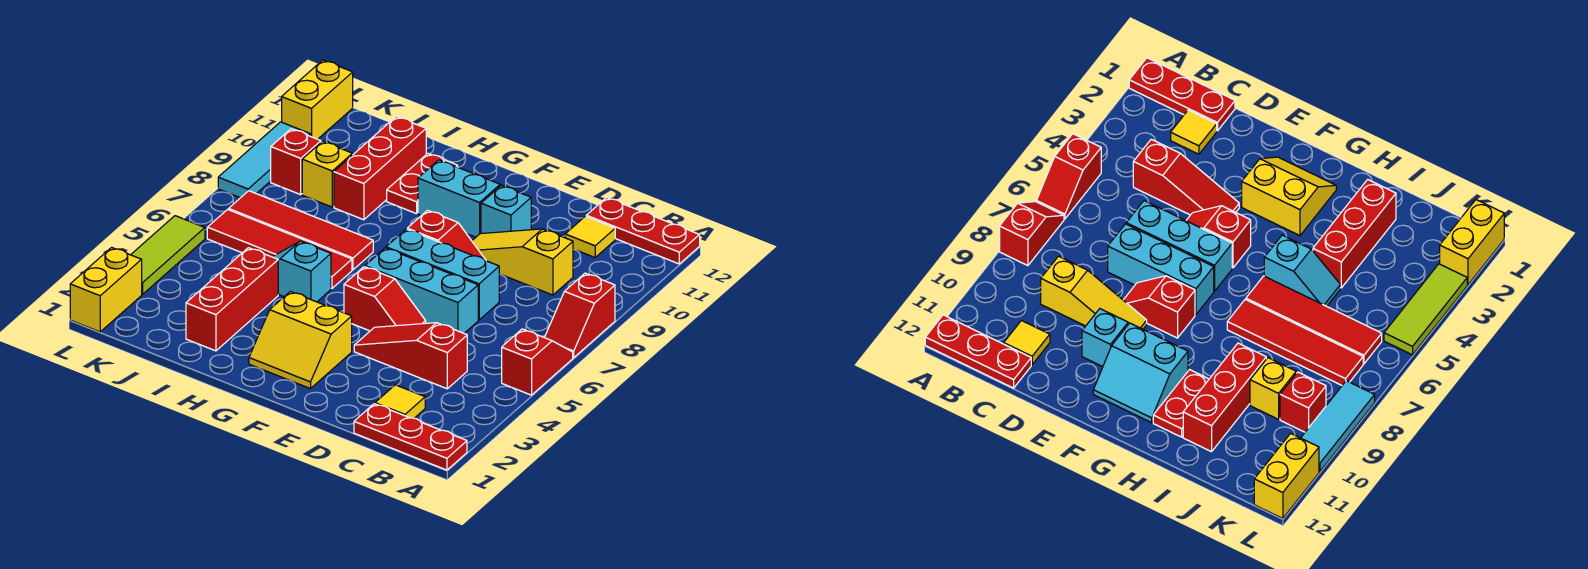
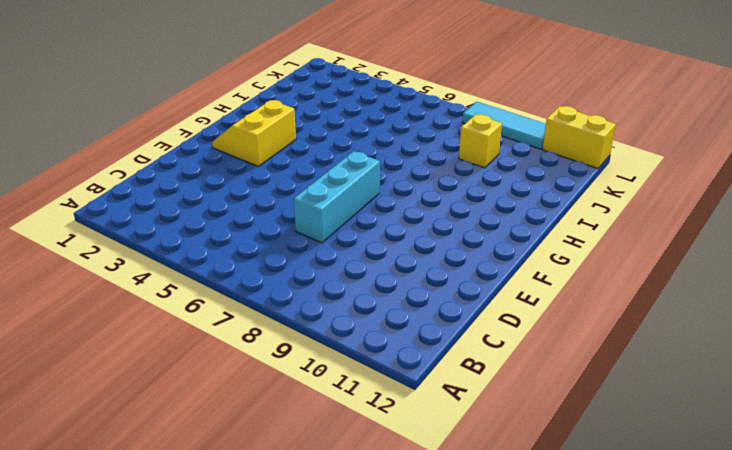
none -> red 1x3 plate [354,404,467,470]
none -> red 1x2 slope [502,329,573,395]
none -> red 1x2 slope [545,273,615,358]

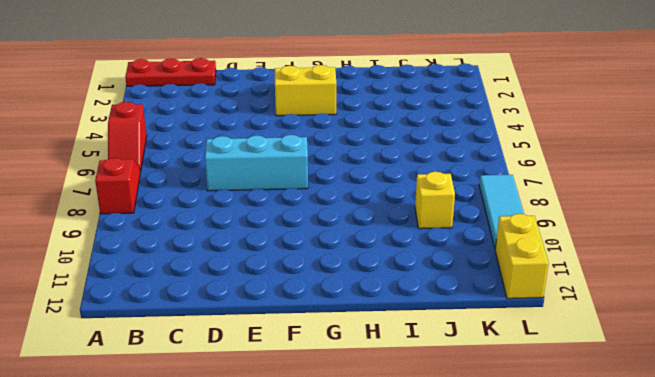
none -> red 1x3 plate [586,198,700,264]
none -> yellow 1x1 tile [375,385,425,418]
none -> red 1x3 slope [354,323,467,389]

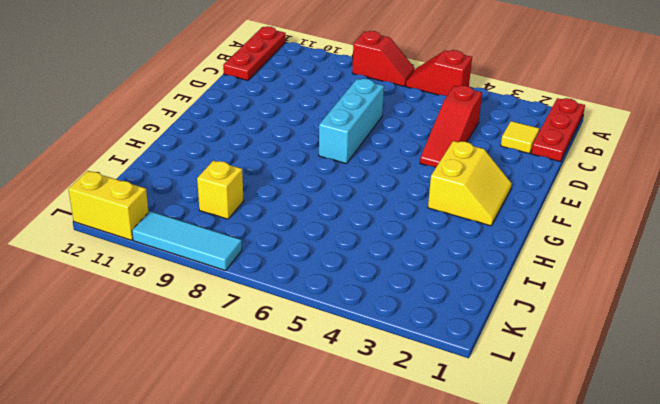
none -> yellow 1x3 slope [472,229,573,295]
none -> yellow 1x1 tile [565,216,615,257]
none -> cyan 1x3 brick [365,248,478,333]

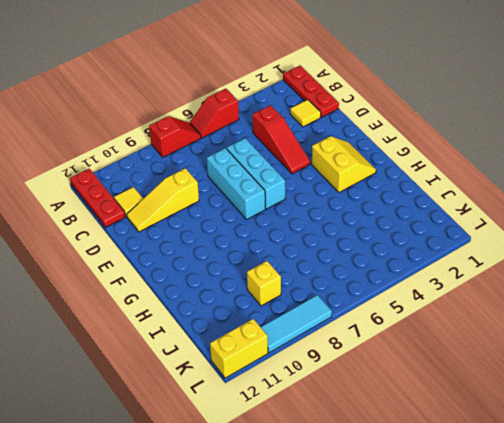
yellow 1x3 slope [127,168,199,232] -> yellow 1x3 slope turned to [472,229,573,295]
none -> red 1x2 slope [344,267,426,331]
none -> red 1x2 slope [407,210,486,261]
none -> cyan 1x1 brick [481,185,531,234]

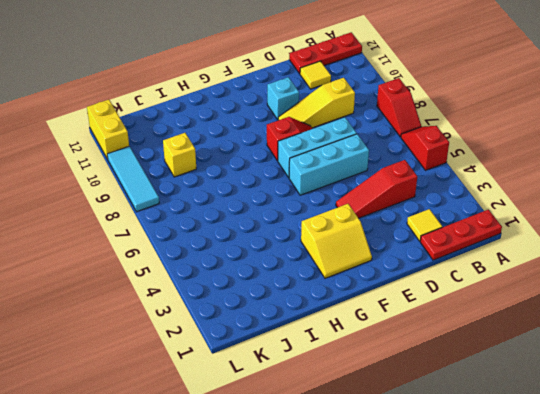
none -> red 1x2 slope [344,267,426,331]
none -> cyan 2x2 slope [418,160,501,237]
none -> cyan 1x2 slope [273,241,331,302]

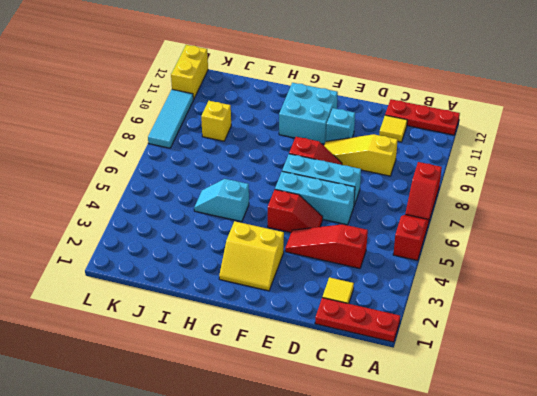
cyan 2x2 brick [279,83,338,144] -> cyan 2x2 slope [418,160,501,237]
none -> red 1x4 tile [207,209,352,288]
none -> red 1x4 tile [229,191,373,270]
none -> red 1x2 plate [387,154,458,214]

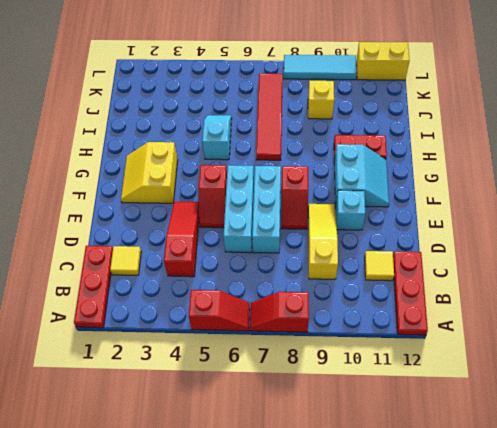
none -> red 1x4 tile [207,209,352,288]
none -> red 1x3 brick [186,248,278,351]
none -> red 1x3 brick [334,116,426,220]

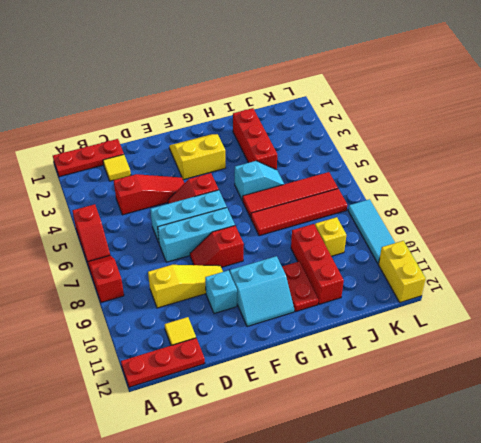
none -> red 1x1 brick [271,129,321,195]
none -> yellow 1x2 brick [70,247,142,332]
none -> lime 1x3 tile [131,216,205,294]

